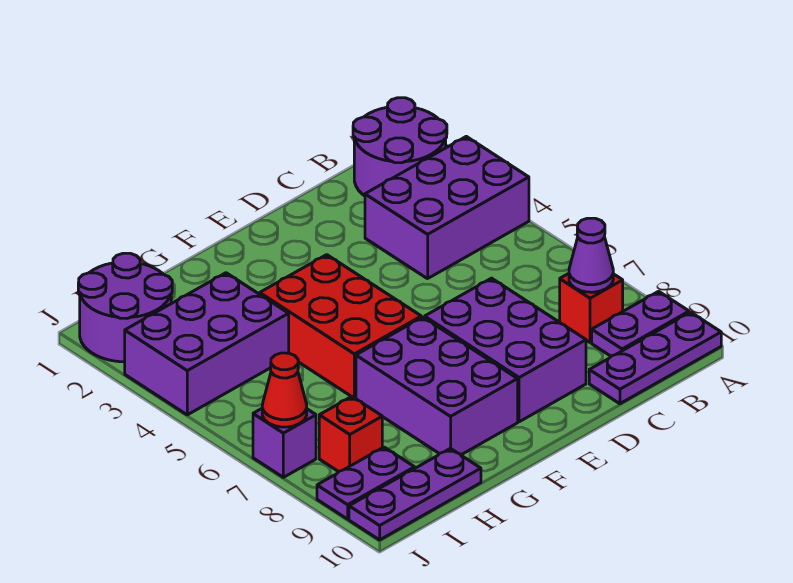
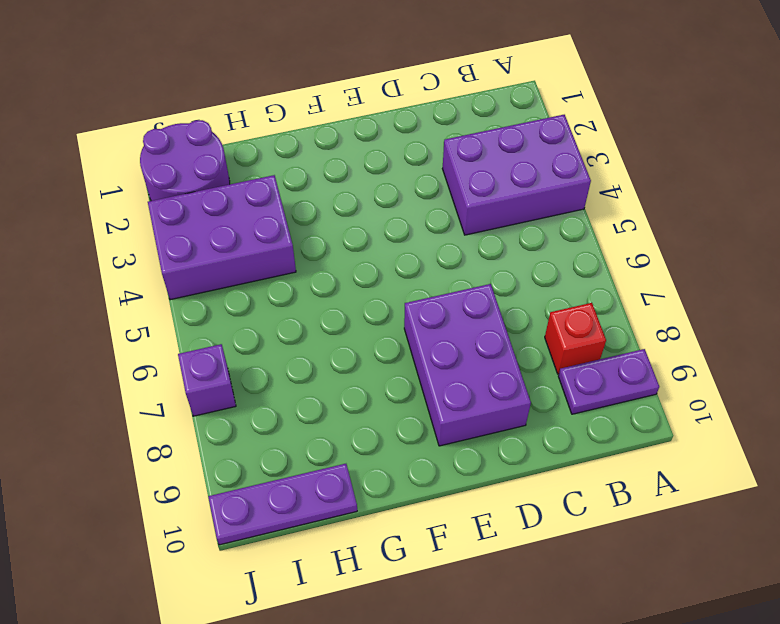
none -> purple 2x2 round brick [353,98,447,196]
none -> purple 1x3 plate [589,312,721,404]
none -> red 2x3 brick [260,255,421,398]

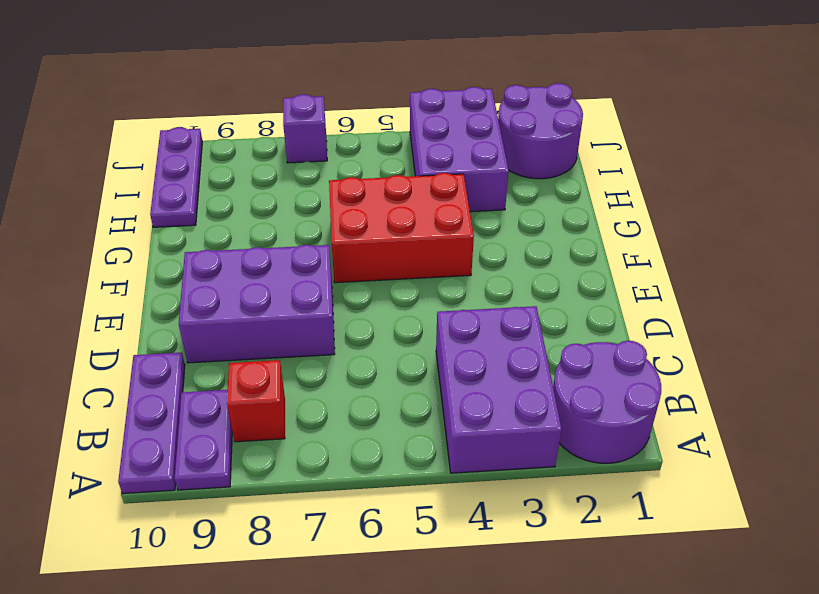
none -> purple 2x3 brick [356,317,518,455]
none -> red 1x1 brick [319,397,382,472]
none -> purple 1x2 plate [317,447,415,519]

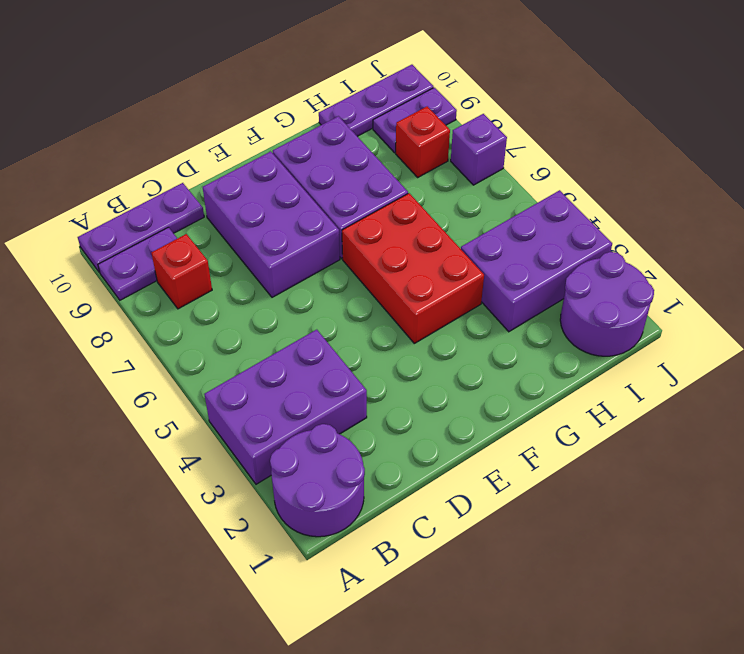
none -> purple 1x1 cone [569,218,613,292]
none -> red 1x1 cone [262,353,307,427]

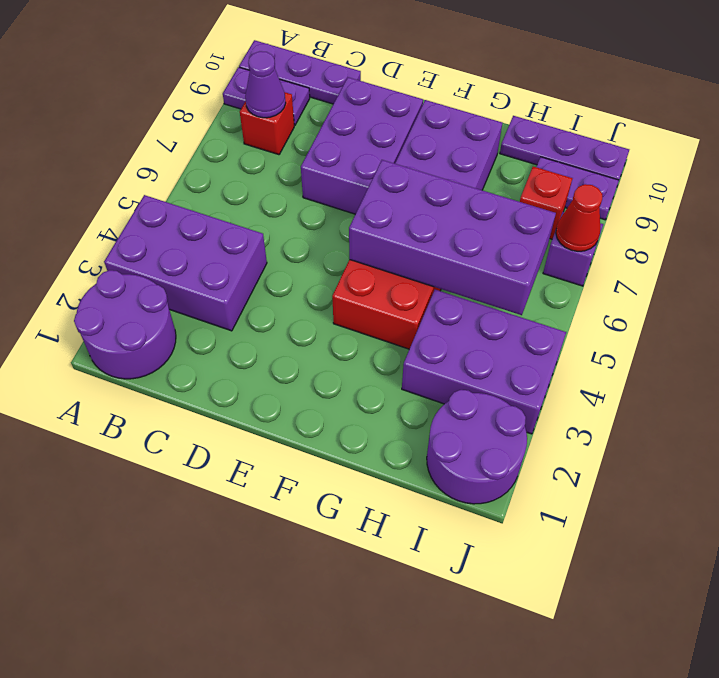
purple 2x4 brick [349,160,556,315] -> none

